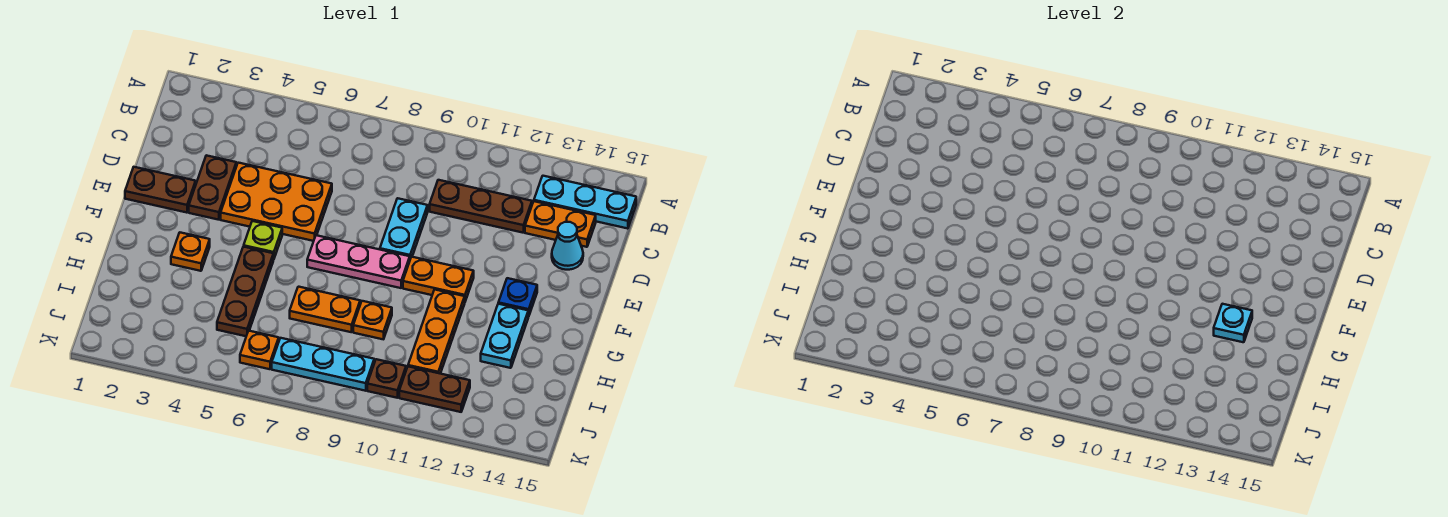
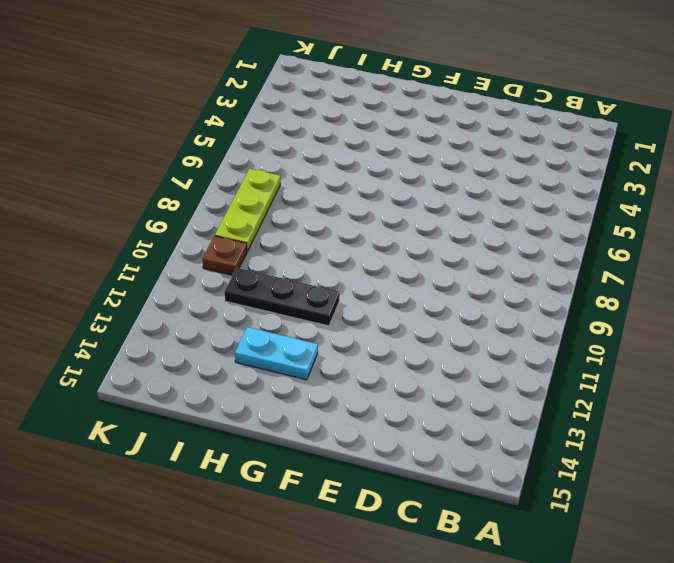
black 1x3 plate [225,268,340,326] -> orange 1x3 plate [408,290,465,374]
lime 1x3 plate [215,169,280,252] -> cyan 1x3 plate [272,338,374,391]
none -> cyan 1x3 plate [534,176,636,229]
none -> brown 1x3 plate [430,180,532,233]
none -> orange 1x2 plate [525,201,596,247]

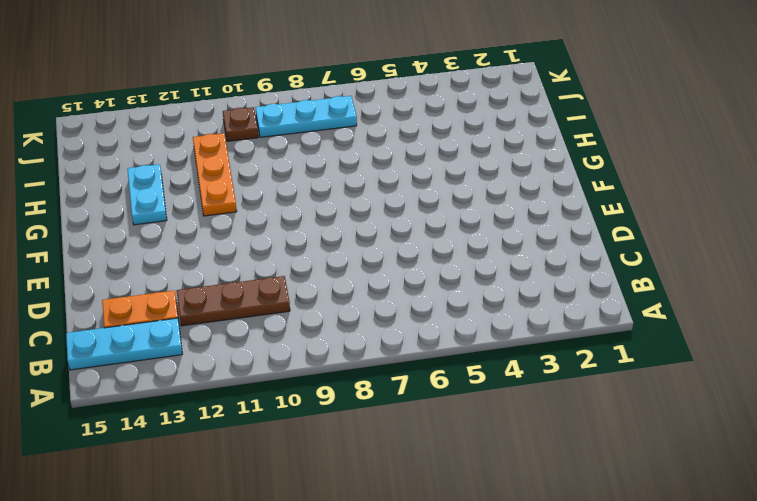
none -> brown 1x2 plate [189,155,236,220]
none -> orange 2x3 plate [221,163,332,241]
none -> cyan 1x2 plate [380,198,428,259]

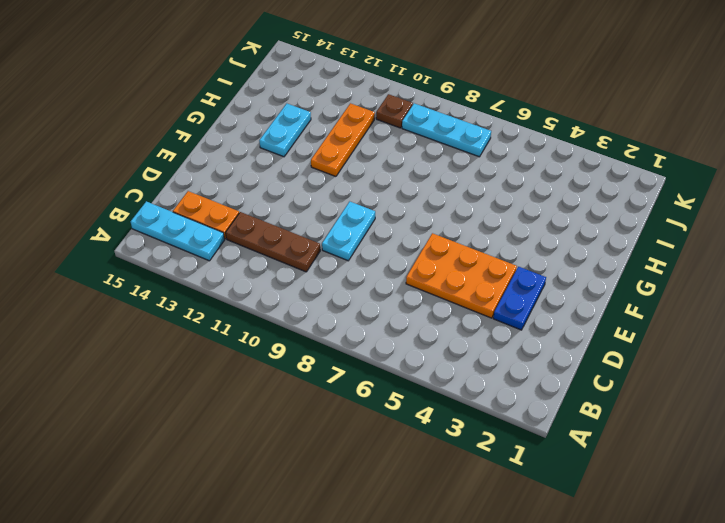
blue 1x2 plate [493,267,546,330] -> brown 1x2 plate [189,155,236,220]
none -> cyan 1x1 cone [552,222,583,270]
none -> brown 1x2 plate [125,167,196,213]
none -> lime 1x1 plate [244,221,282,260]

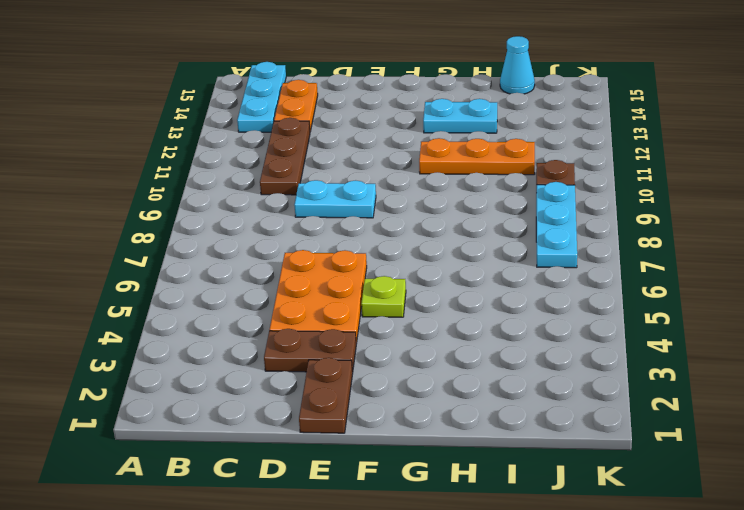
cyan 1x1 cone [500,36,535,94] -> cyan 1x1 cone moved to [552,222,583,270]
none -> pink 1x3 plate [307,235,410,288]
none -> orange 1x2 plate [403,257,474,301]
none -> blue 1x1 plate [498,278,537,316]

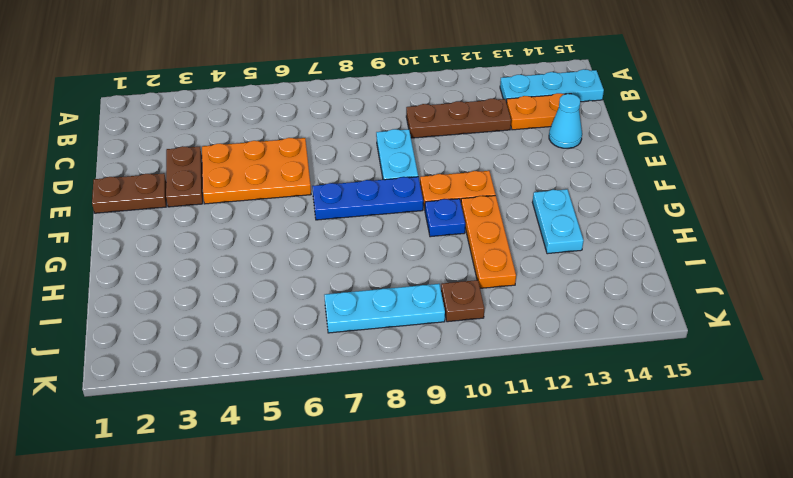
blue 1x3 plate [312,177,423,220] -> pink 1x3 plate [307,235,410,288]
blue 1x1 plate [425,199,465,237] -> blue 1x1 plate moved to [498,278,537,316]
none -> lime 1x1 plate [244,221,282,260]
none -> orange 1x1 plate [171,233,210,271]
none -> brown 1x3 plate [217,247,273,336]

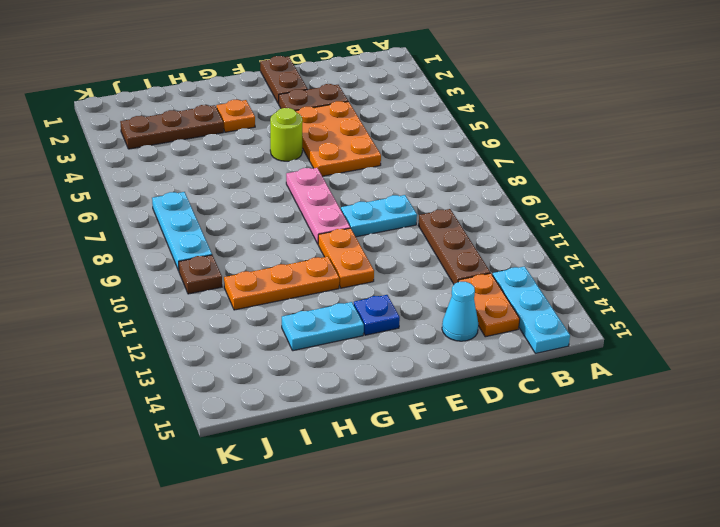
lime 1x1 round brick [270,108,303,161] -> lime 1x1 plate [244,221,282,260]
brown 1x3 plate [120,105,224,149] -> brown 1x3 plate moved to [217,247,273,336]
none -> orange 1x2 plate [290,287,360,332]
none -> orange 1x1 plate [353,301,392,339]
none -> orange 1x1 plate [240,331,279,369]

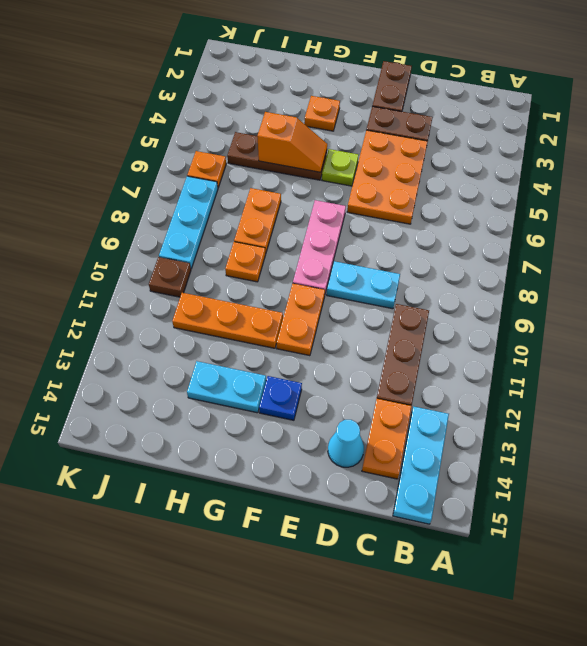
orange 1x2 slope [257,112,327,172] -> none
none -> brown 1x2 plate [399,366,470,412]
none -> cyan 1x1 plate [1214,304,1252,342]

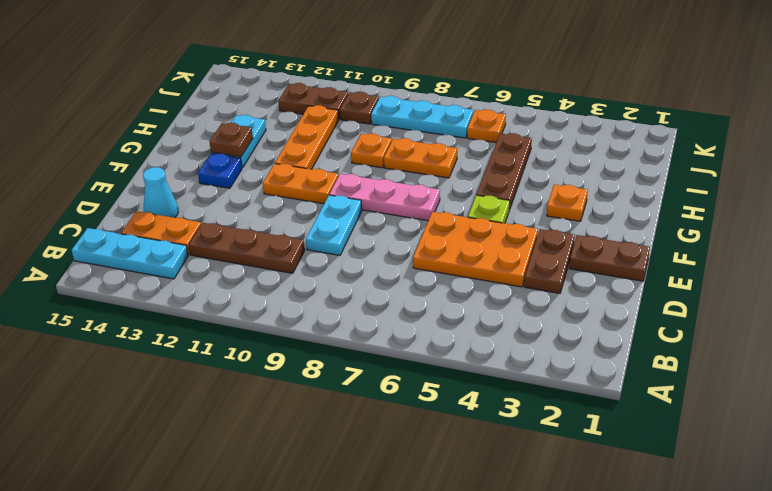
brown 1x1 plate [209,123,253,157] -> cyan 1x1 plate [1214,304,1252,342]

